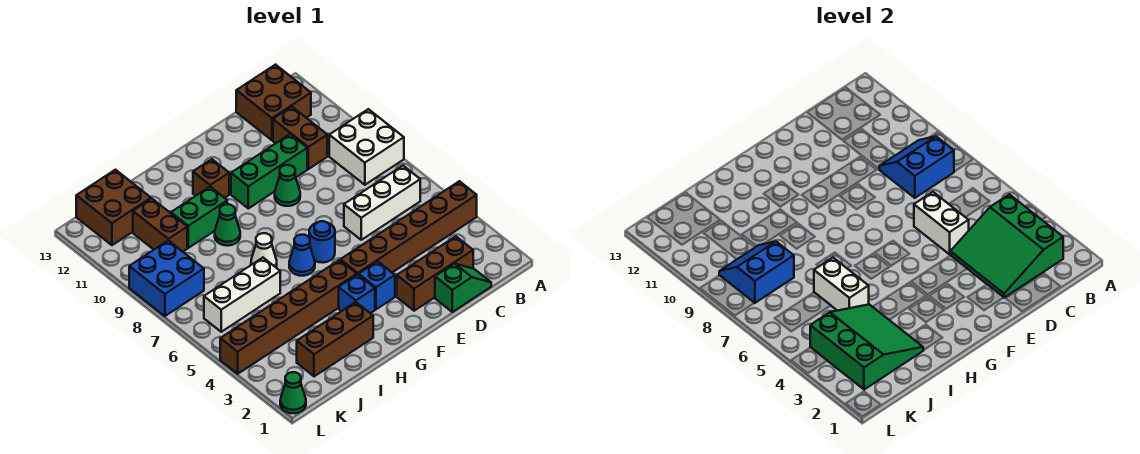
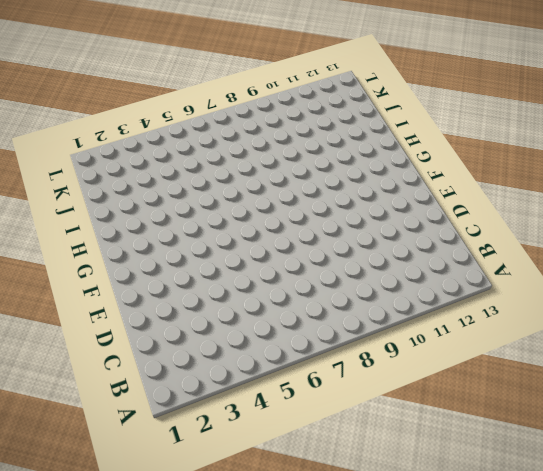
none -> brown 1x6 brick [340,181,477,275]
none -> white 2x2 brick [329,109,404,185]
none -> white 1x3 brick [344,166,420,240]
none -> brown 2x2 brick [236,65,311,140]

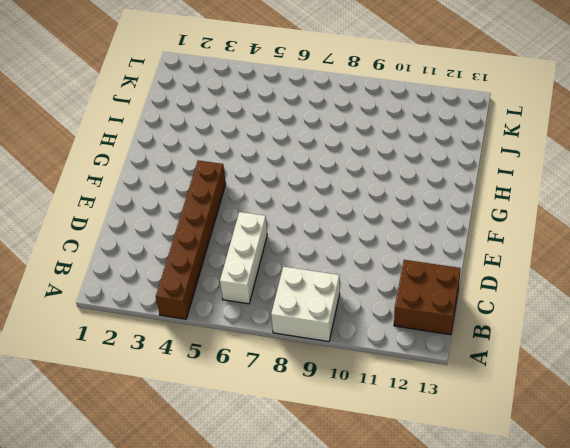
none -> green 1x2 slope [435,264,491,312]
none -> brown 1x3 brick [397,236,473,311]
none -> brown 1x2 brick [273,107,327,169]
none -> green 1x3 brick [231,134,307,208]

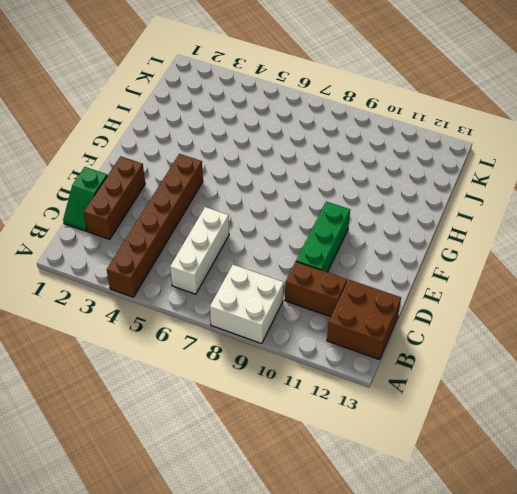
none -> green 1x1 cone [275,165,300,206]
none -> blue 1x1 brick [359,261,395,309]
none -> blue 1x1 round brick [309,221,335,263]
none -> blue 1x1 brick [339,274,375,313]

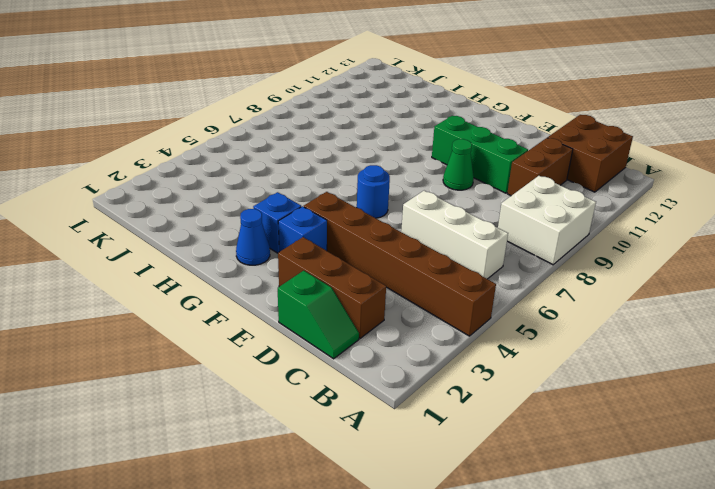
blue 1x1 cone [236,209,270,265] -> blue 1x1 cone moved to [289,235,315,276]
none -> brown 1x6 brick [220,260,357,374]
none -> brown 1x1 brick [193,159,229,198]
none -> brown 1x3 brick [297,302,373,376]
none -> white 1x1 cone [251,233,277,267]

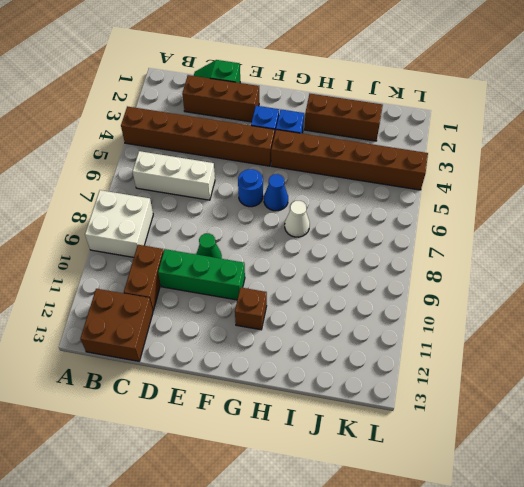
none -> green 1x1 cone [215,204,240,246]
none -> green 1x2 brick [171,187,227,248]
none -> white 1x3 brick [204,258,280,332]
none -> brown 1x2 brick [133,199,187,252]

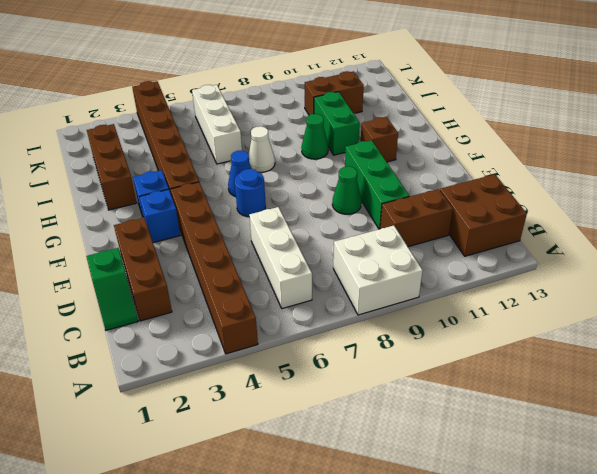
none -> brown 2x2 brick [76,170,151,245]
none -> blue 2x2 brick [129,240,204,316]
none -> green 1x1 cone [280,372,306,413]
none -> green 3x3 slope [950,194,1063,298]

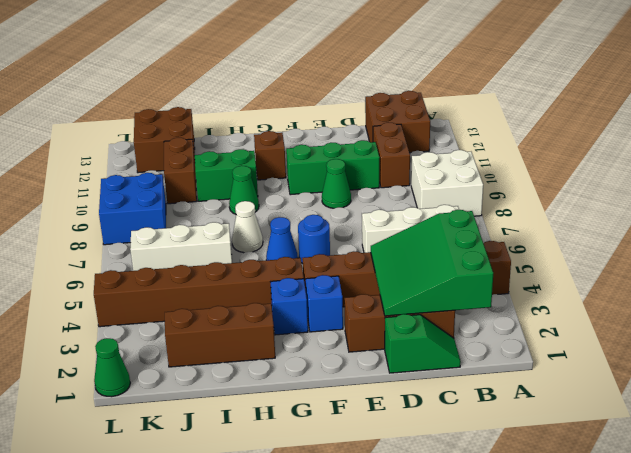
none -> blue 2x2 slope [879,136,954,198]
none -> white 1x2 brick [914,192,969,254]
none -> green 3x3 slope [810,304,923,390]
none -> white 1x2 brick [814,258,869,311]

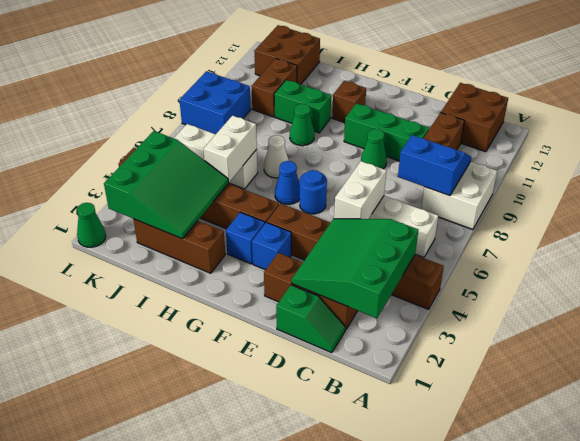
none -> blue 2x2 slope [719,242,794,303]

